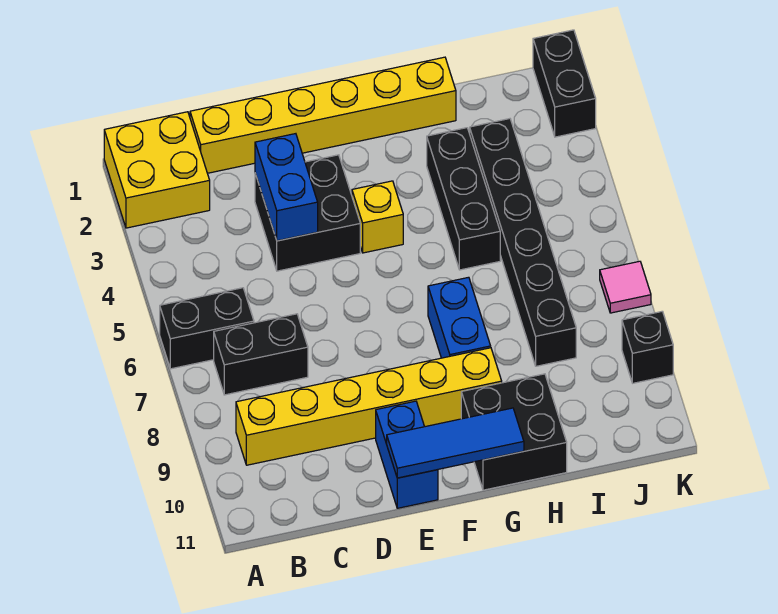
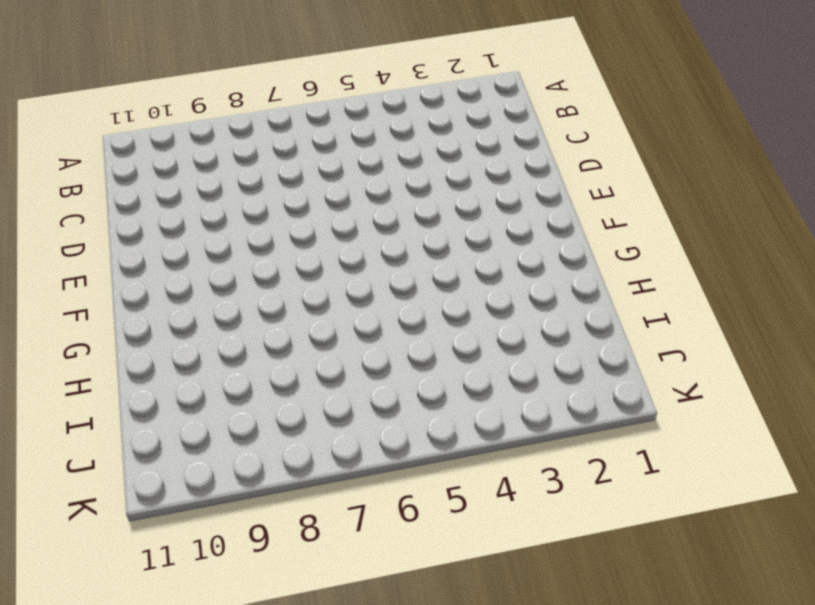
none -> yellow 2x2 brick [104,112,210,228]
none -> black 1x2 brick [160,288,254,369]
none -> black 1x2 brick [214,314,308,395]

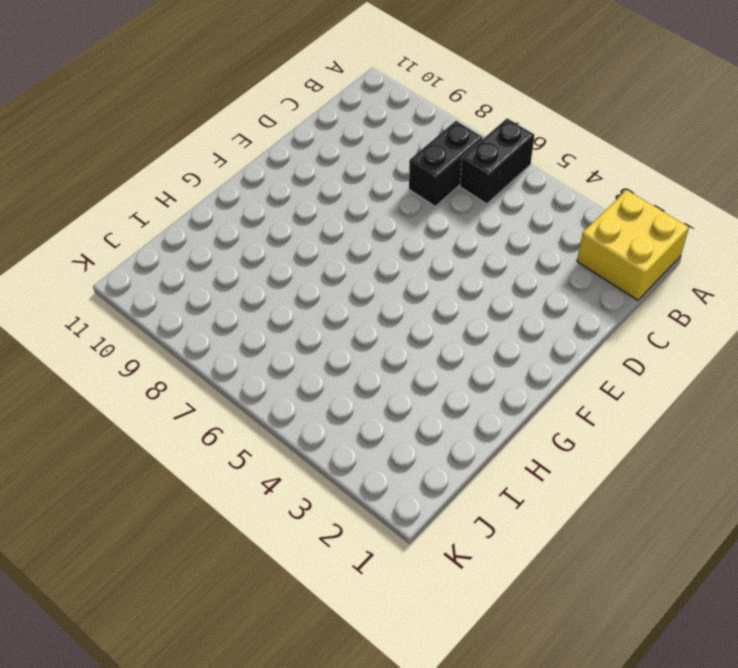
none -> yellow 1x6 brick [236,348,502,465]
none -> yellow 1x6 brick [190,57,456,173]
none -> black 2x2 brick [255,155,360,271]

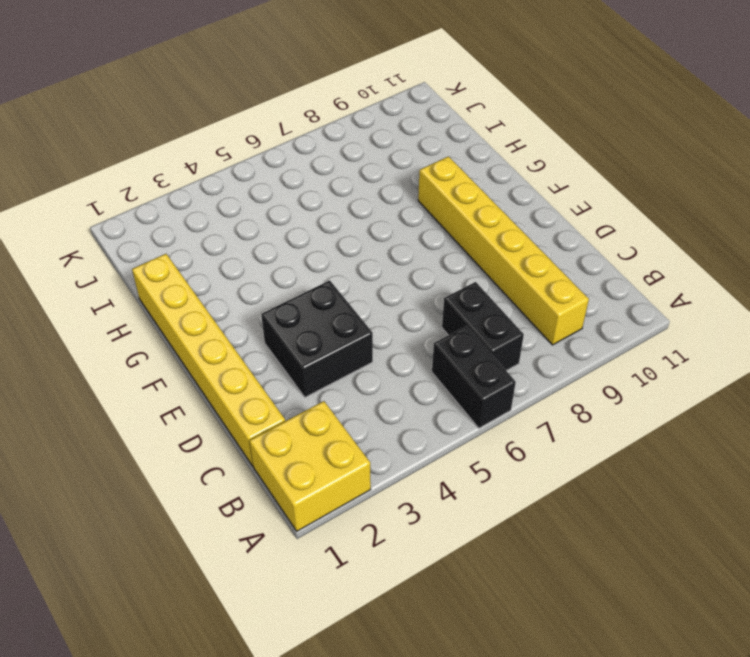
none -> blue 1x2 brick [376,401,438,508]
none -> yellow 1x1 brick [352,181,403,253]
none -> blue 1x2 brick [428,277,491,358]

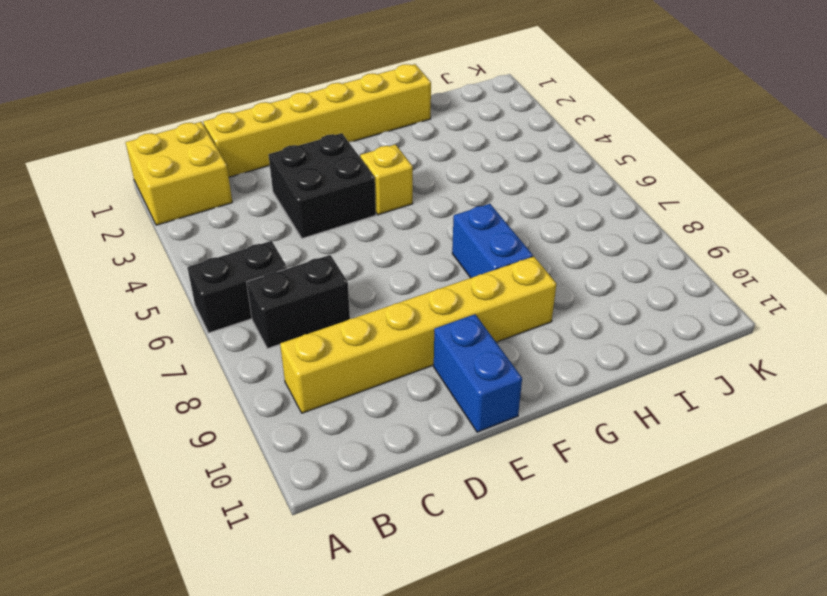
none -> black 2x2 brick [461,374,567,490]
none -> black 1x3 brick [427,128,500,270]
none -> black 1x6 brick [470,119,576,366]

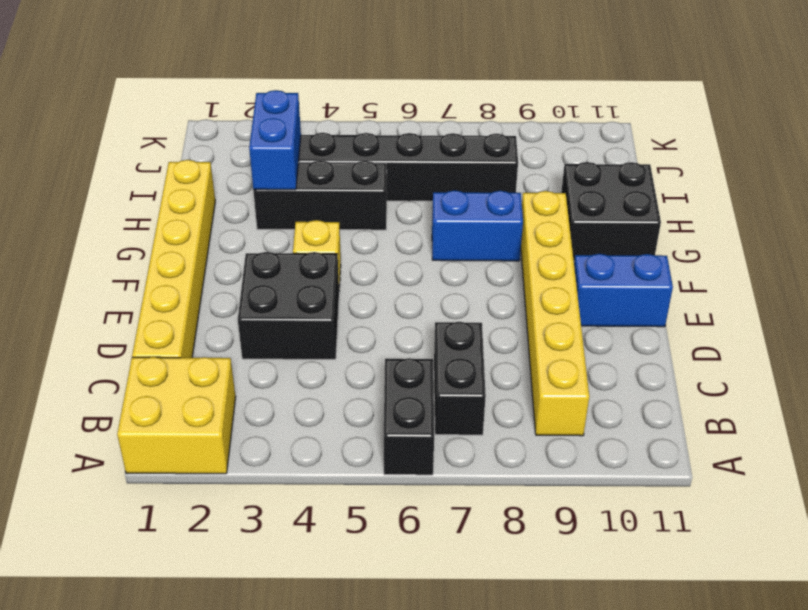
blue 1x2 brick [249,90,301,190] -> blue 1x2 brick turned to [255,134,318,241]
none -> black 1x2 brick [533,30,596,137]
none -> pink 1x1 tile [600,261,651,313]
none -> black 1x1 brick [622,311,673,383]

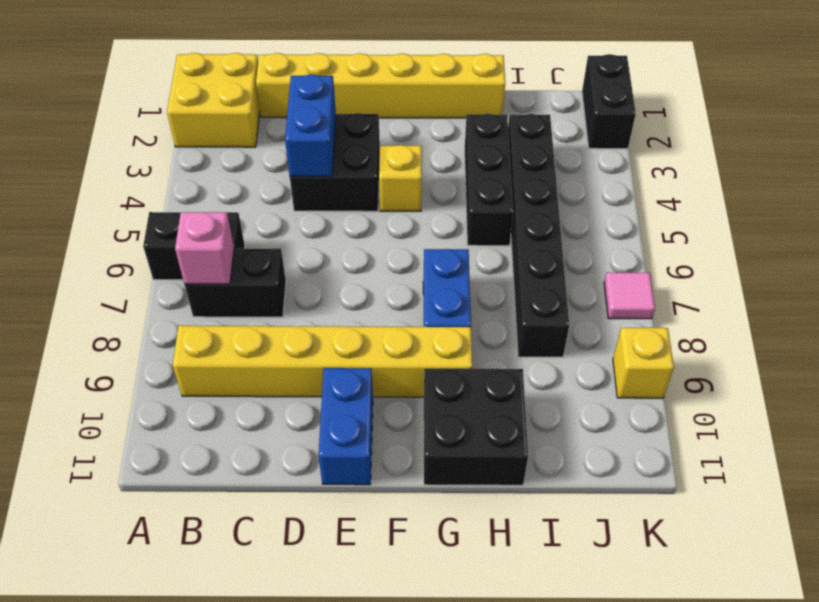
pink 1x1 brick [175,212,234,284] -> none
yellow 1x1 brick [613,328,674,398] -> black 1x1 brick [622,311,673,383]
none -> blue 1x3 tile [387,408,524,478]

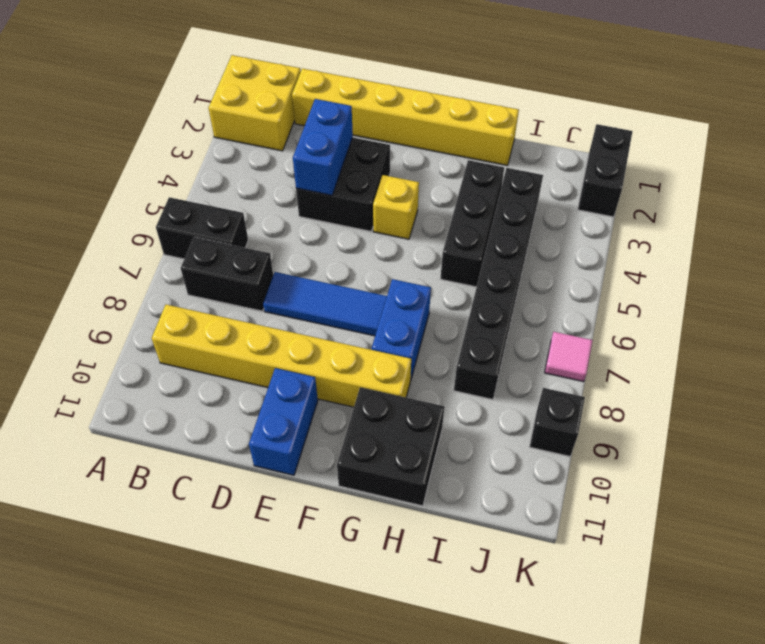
blue 1x3 tile [263,272,387,336] -> blue 1x3 tile moved to [387,408,524,478]

